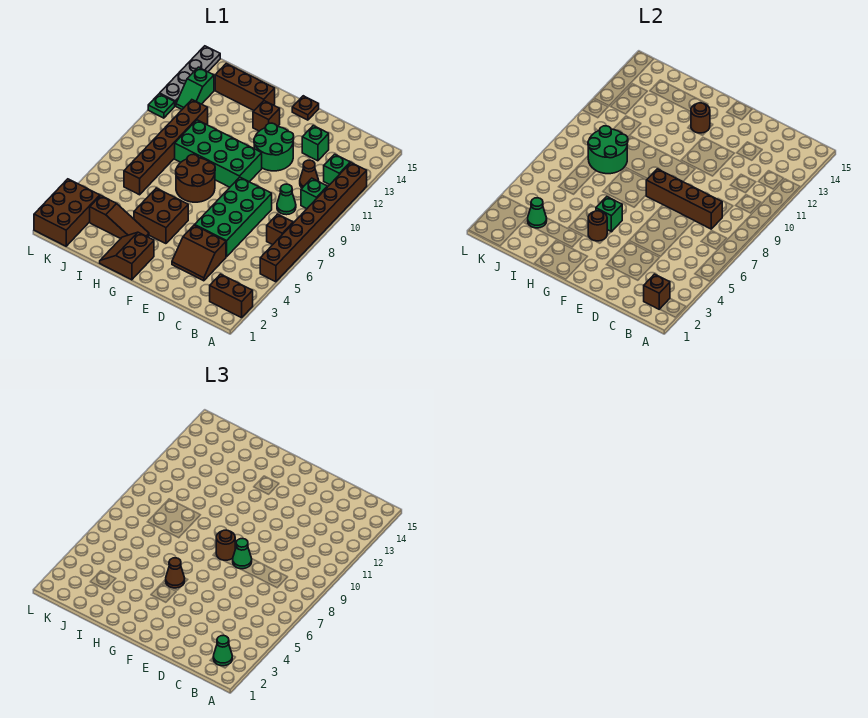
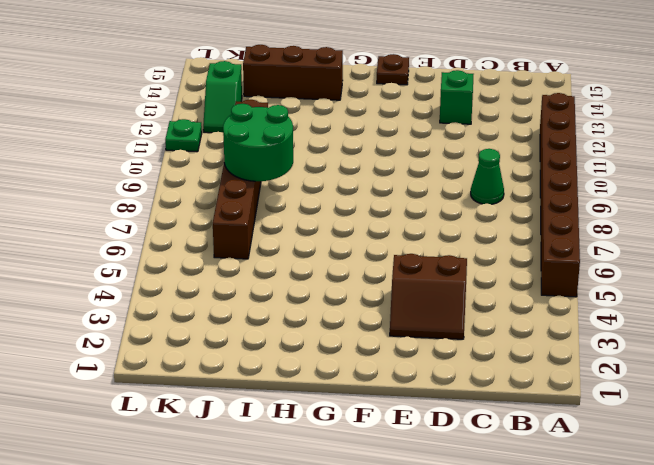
none -> brown 1x2 brick [210,274,253,318]
none -> brown 1x1 brick [267,214,293,245]
none -> green 1x1 brick [301,178,327,209]
none -> green 1x1 brick [324,154,350,185]

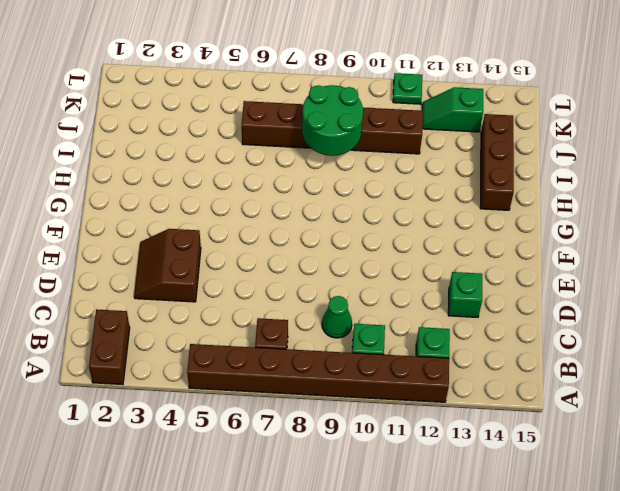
none -> brown 1x1 cone [300,160,319,188]
none -> green 2x4 brick [195,177,272,257]
none -> green 2x2 round brick [254,123,294,171]
none -> green 2x4 brick [175,120,262,187]

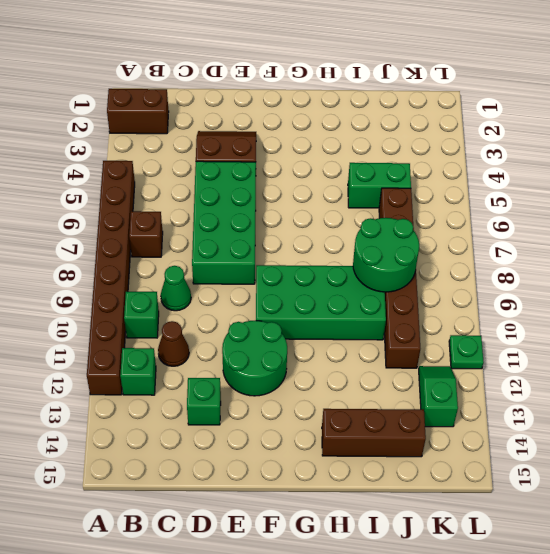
green 1x2 brick [348,163,411,208] -> none
none -> brown 1x1 plate [292,96,319,120]
none -> brown 2x2 slope [100,232,154,280]
none -> brown 2x2 brick [134,188,188,244]
none -> brown 2x2 round brick [176,154,215,202]

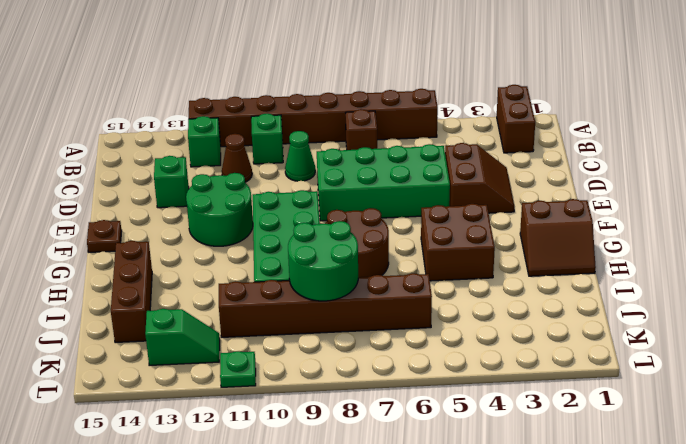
none -> brown 1x1 brick [253,101,280,131]
none -> brown 1x3 slope [90,196,149,239]
none -> brown 2x3 brick [34,179,100,246]
none -> grey 1x4 plate [160,46,220,106]

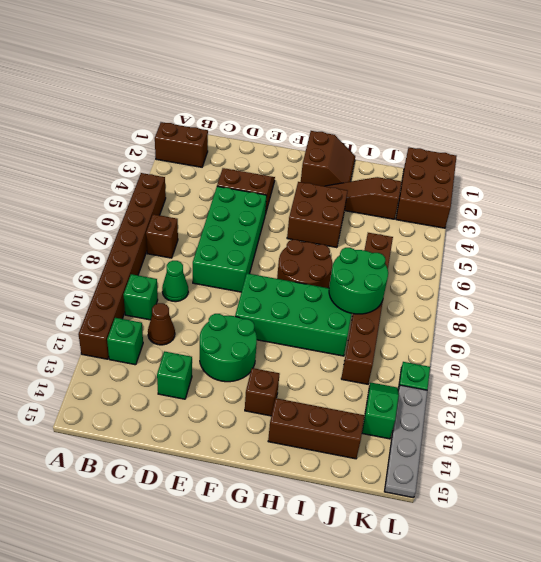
none -> brown 1x1 plate [292,96,319,120]
none -> brown 1x1 brick [644,274,670,309]
none -> brown 1x4 brick [646,169,722,229]
none -> brown 1x1 round brick [588,211,607,241]

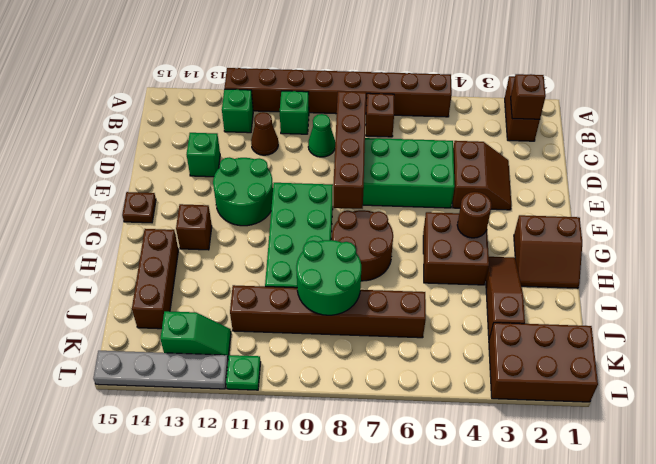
none -> green 1x1 brick [596,197,622,232]
none -> brown 1x1 round brick [691,103,710,133]
none -> green 1x1 cone [528,198,547,228]
none -> green 1x1 cone [213,635,232,666]

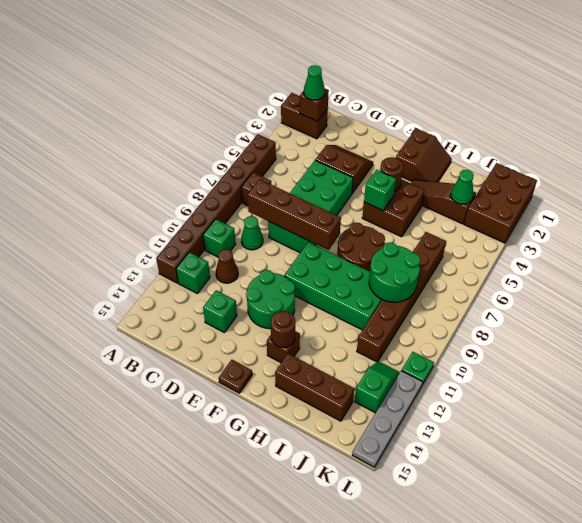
none -> green 1x1 cone [233,539,252,569]
none -> brown 1x1 round brick [216,530,235,560]
none -> brown 1x1 cone [166,558,185,588]

